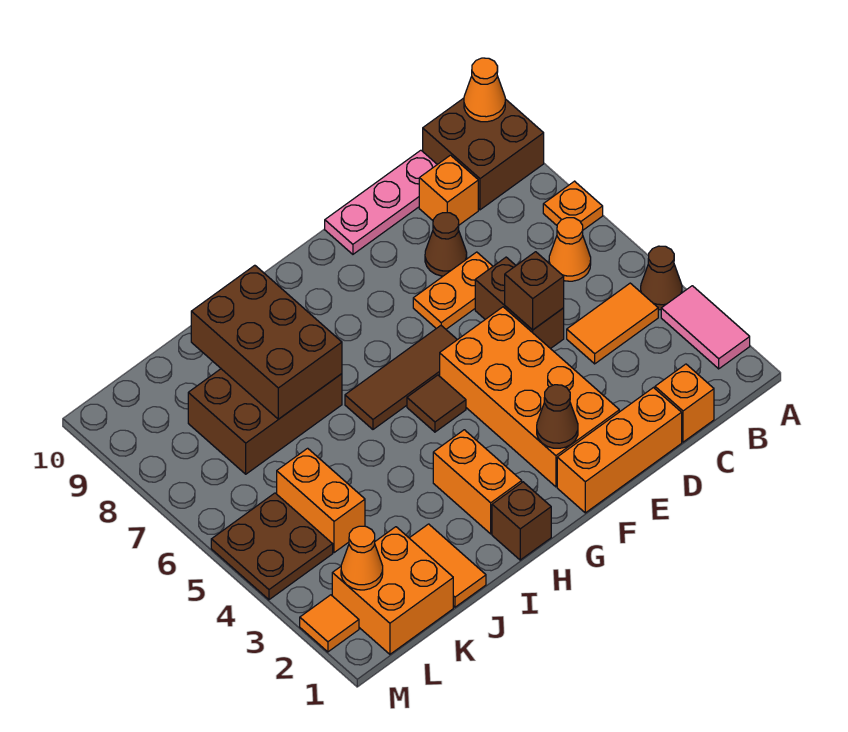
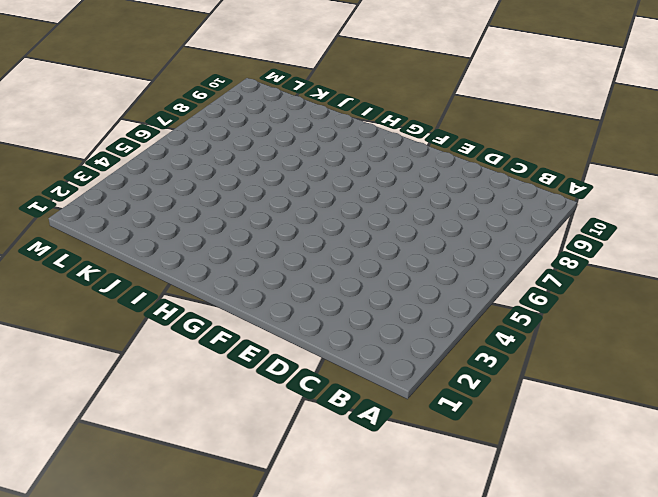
none -> pink 1x2 tile [661,286,750,369]
none -> brown 1x1 cone [641,246,682,310]
none -> orange 1x1 plate [543,181,603,230]

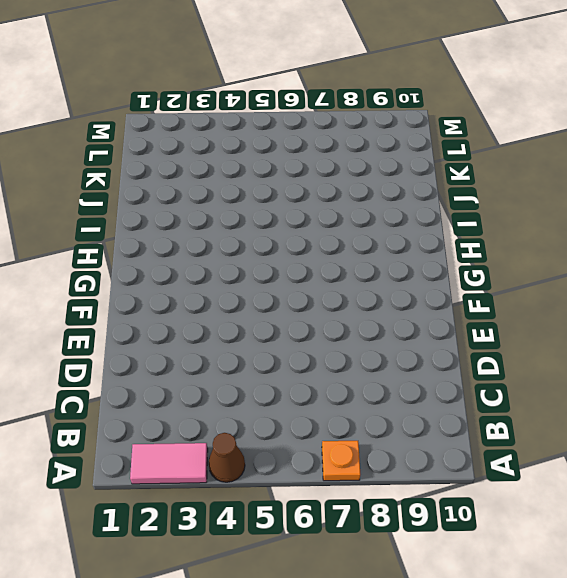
none -> brown 2x2 brick [423,98,544,210]
none -> orange 1x2 tile [567,283,658,364]
none -> orange 1x1 cone [549,218,591,281]

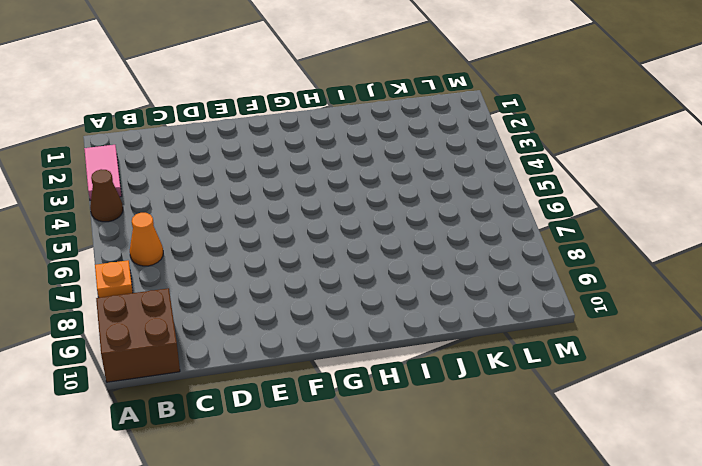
none -> orange 1x2 tile [567,283,658,364]
none -> orange 1x1 brick [655,364,714,442]
none -> orange 1x1 brick [419,155,478,225]

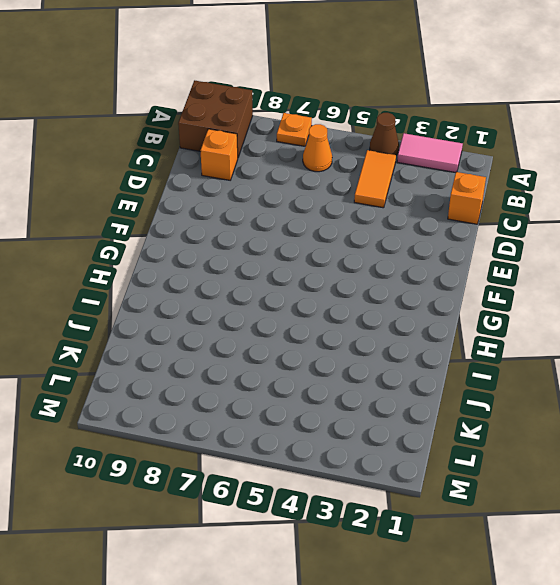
none -> pink 1x3 plate [325,150,437,254]
none -> orange 1x3 brick [557,388,682,513]
none -> brown 1x2 brick [475,257,564,349]

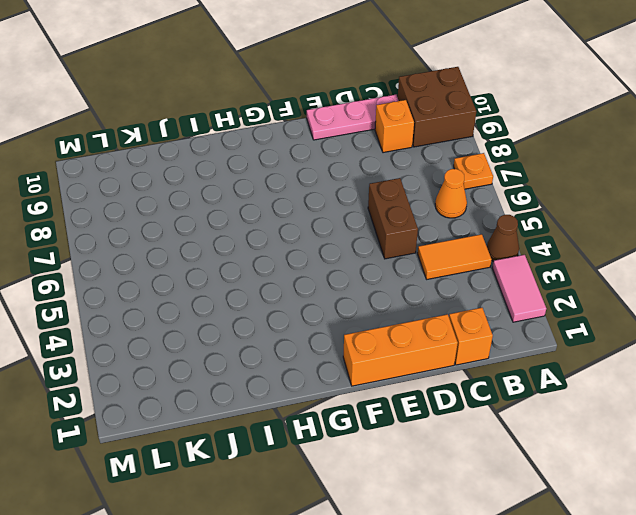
none -> orange 1x2 plate [413,252,493,329]
none -> brown 1x1 cone [425,213,467,276]
none -> orange 2x4 brick [440,307,619,487]

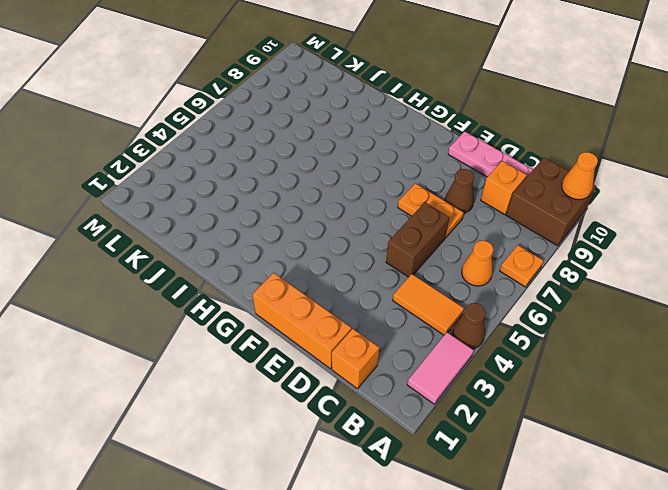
none -> orange 2x4 brick [440,307,619,487]
none -> brown 1x3 tile [345,326,457,429]
none -> brown 1x1 tile [407,375,466,432]

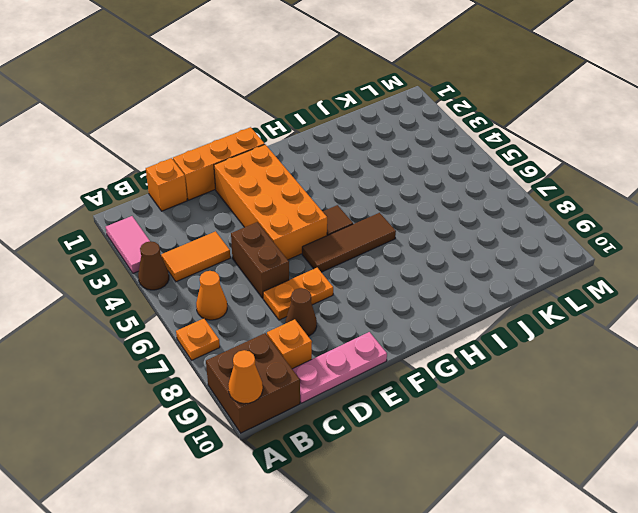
none -> brown 1x1 brick [492,482,551,560]
none -> orange 1x2 brick [433,430,522,534]
none -> brown 2x3 brick [188,369,342,474]

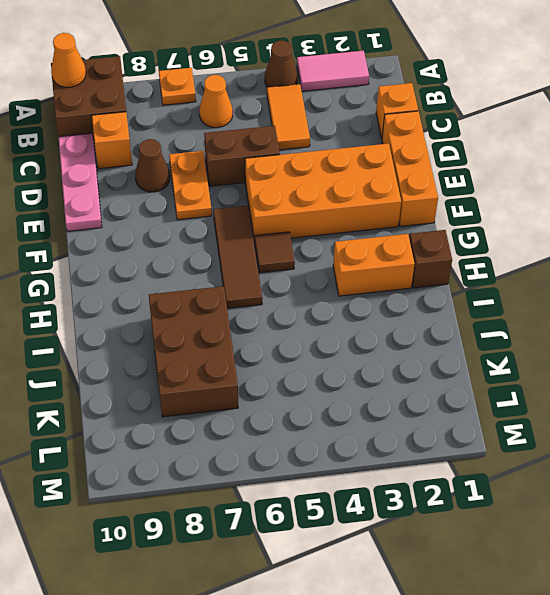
none -> orange 1x2 tile [410,524,486,607]
none -> orange 2x2 brick [332,527,453,654]
none -> orange 1x2 brick [277,448,365,553]

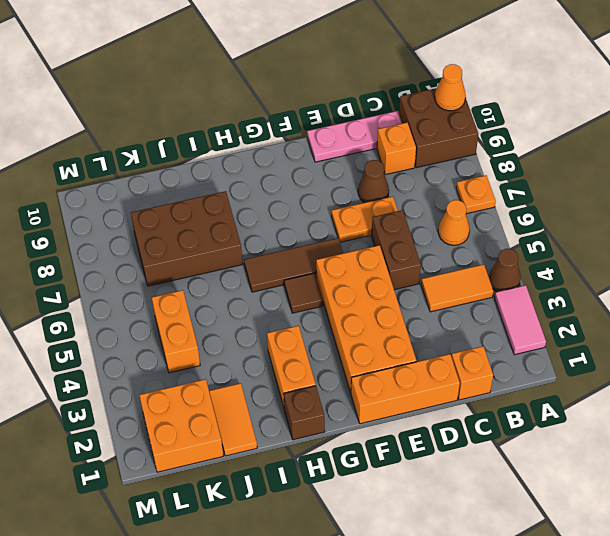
none -> brown 2x2 plate [211,493,333,600]
none -> orange 1x1 tile [300,595,359,652]
none -> brown 1x1 brick [505,252,564,330]

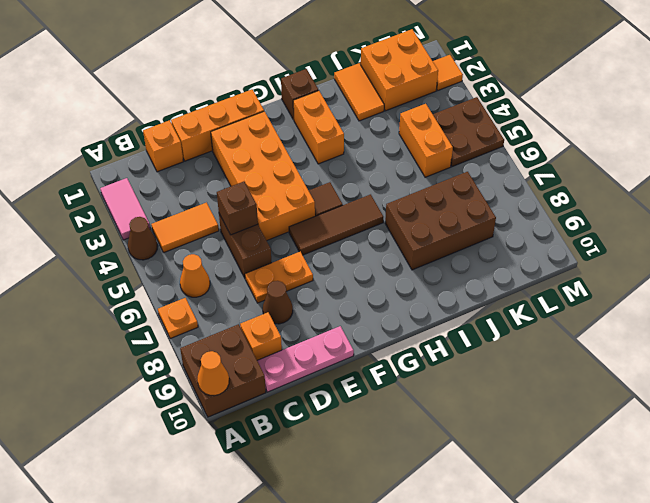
none -> brown 1x1 cone [537,385,578,448]
none -> brown 2x3 brick [191,265,342,419]
none -> orange 1x1 cone [341,526,383,590]

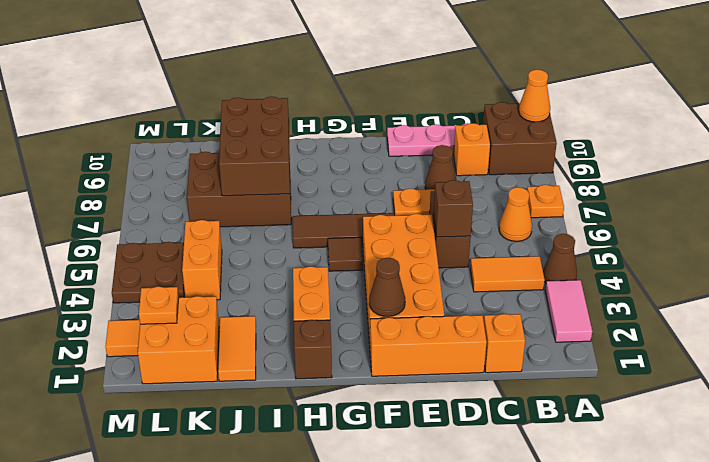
orange 1x1 plate [139,287,179,324] -> orange 1x1 cone [341,526,383,590]

